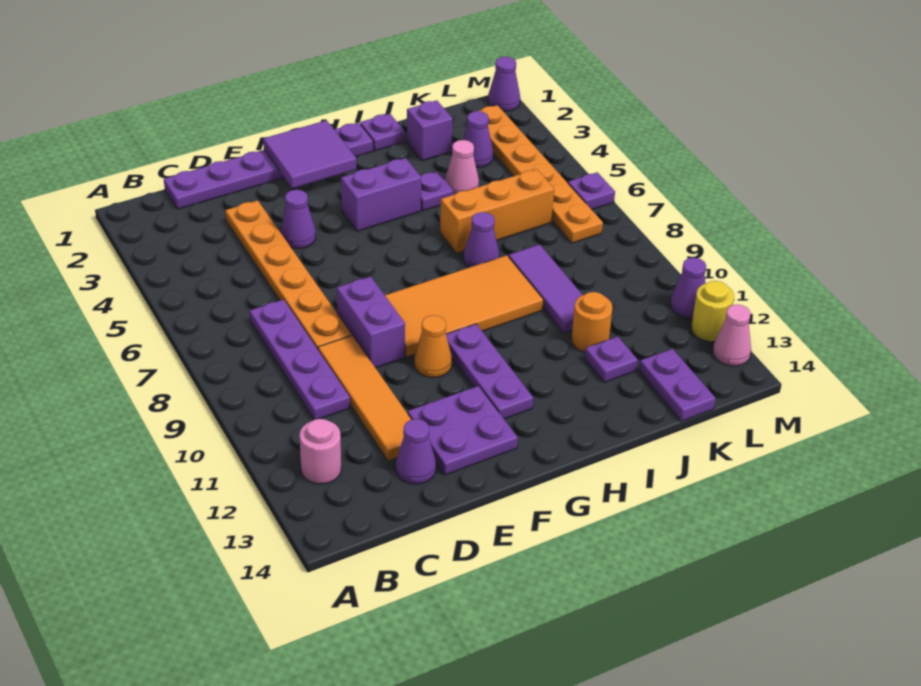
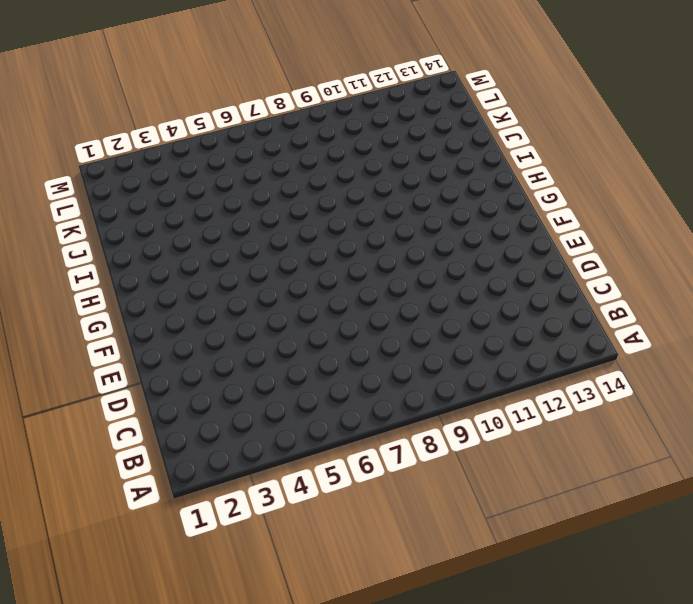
none -> pink 1x1 round brick [300,419,341,484]
none -> purple 1x6 plate [164,123,373,209]
none -> purple 1x4 plate [250,299,350,420]
none -> orange 1x6 plate [225,200,352,349]

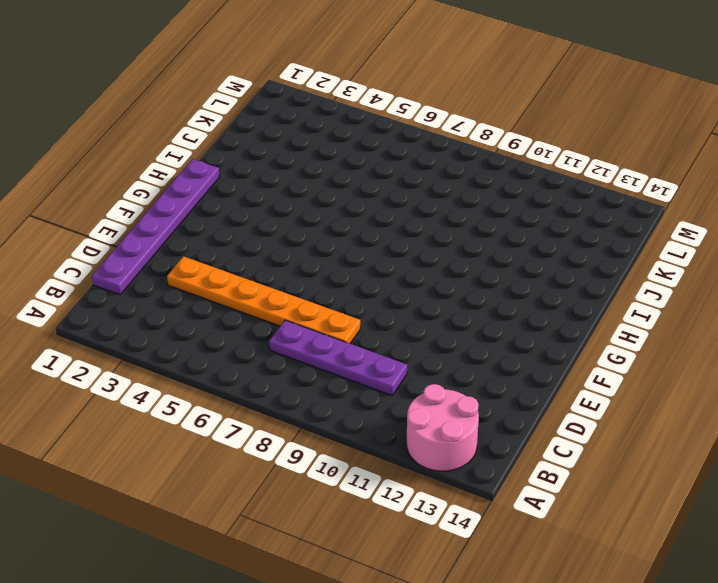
pink 2x2 round brick [406,384,479,471] -> pink 1x1 round brick [300,419,341,484]
none -> orange 1x4 tile [318,335,412,461]
none -> purple 1x1 cone [396,419,436,484]
none -> purple 1x1 cone [280,190,316,249]
none -> purple 1x2 brick [337,276,405,368]

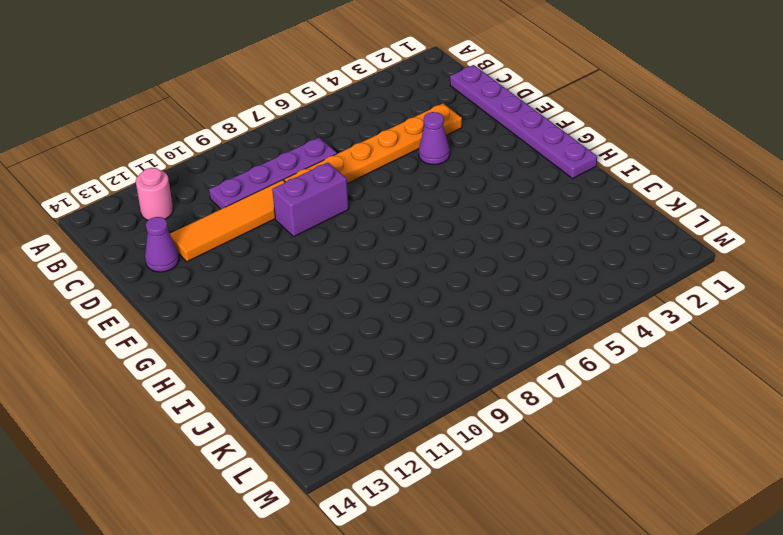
none -> purple 2x2 plate [408,386,518,475]
none -> orange 2x4 tile [385,255,543,357]
none -> orange 1x1 cone [414,315,452,377]
none -> purple 1x2 brick [341,158,421,231]

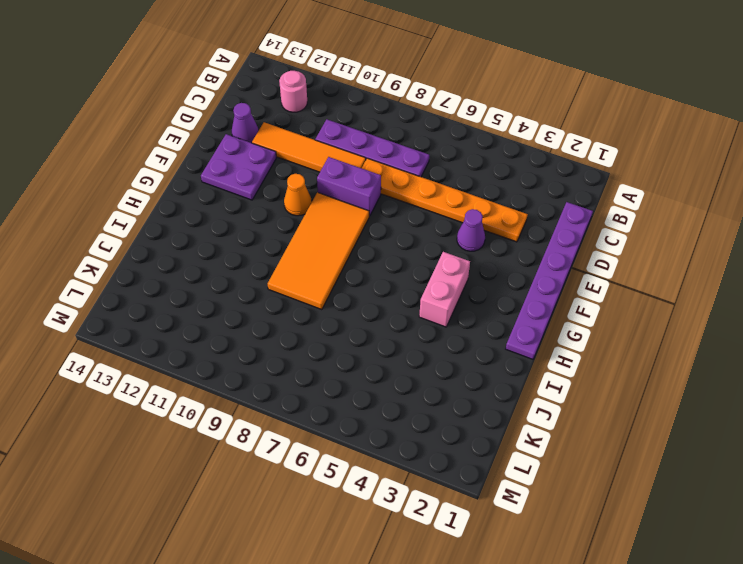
pink 1x2 brick [419,252,470,327] -> purple 1x2 brick [341,158,421,231]
none -> purple 1x3 plate [446,324,533,419]
none -> purple 1x1 plate [360,113,405,151]
none -> purple 1x1 plate [421,171,453,211]
none -> orange 1x3 brick [440,169,554,253]

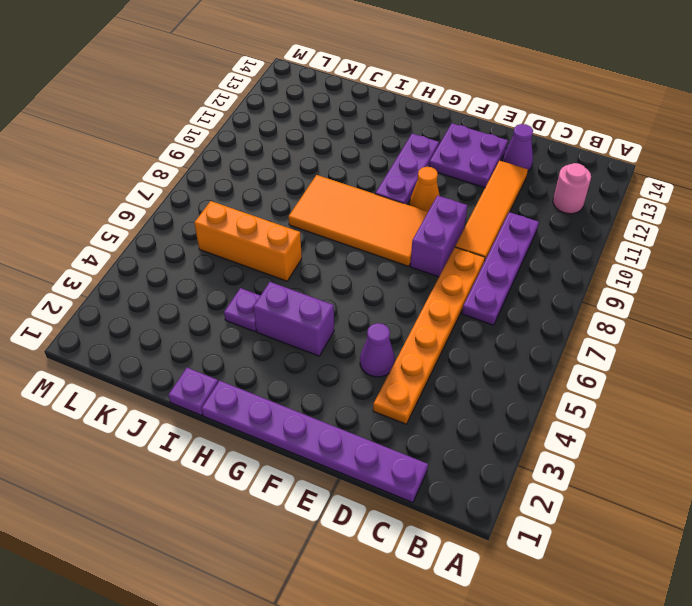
none -> purple 1x1 cone [464,212,499,268]
none -> purple 1x1 brick [407,100,453,161]
none -> pink 1x1 cone [445,140,479,195]
none -> purple 1x3 tile [508,245,582,333]

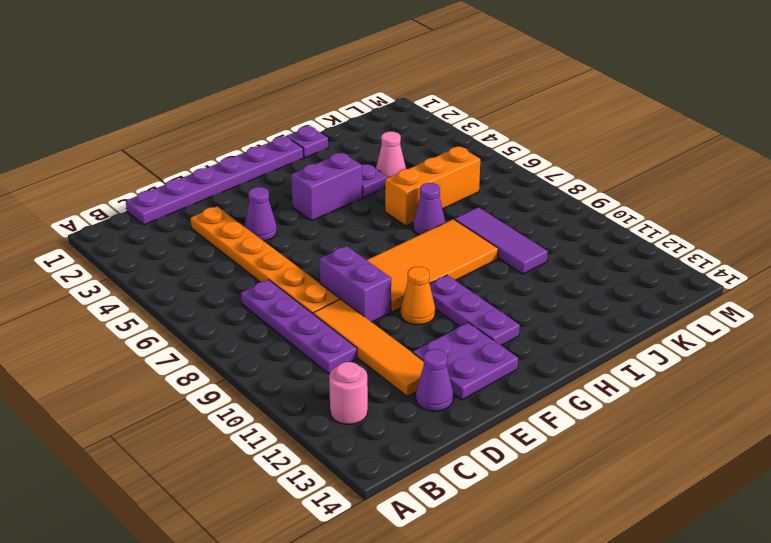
none -> purple 1x1 brick [407,100,453,161]
none -> orange 1x1 round brick [571,292,612,352]
none -> purple 1x1 plate [585,336,638,382]
none -> purple 1x1 cone [463,111,493,167]

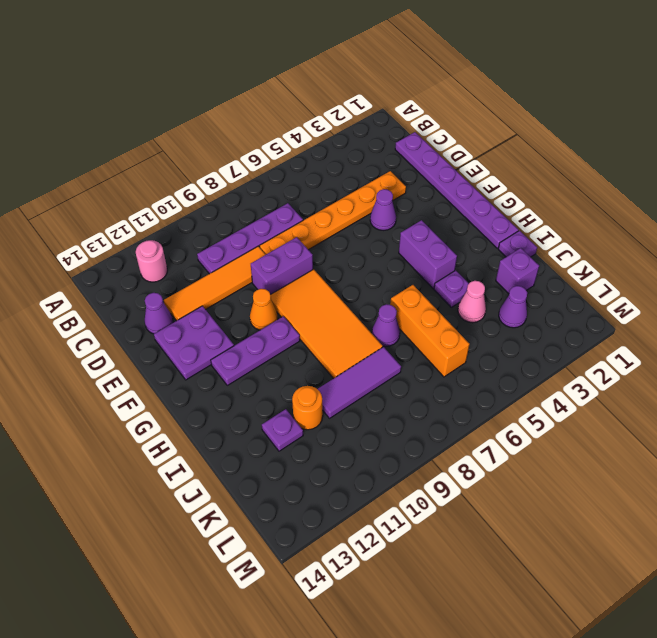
none -> purple 1x2 plate [639,349,716,421]
none -> orange 1x6 plate [479,105,603,243]
none -> purple 1x1 cone [488,57,520,111]
none -> purple 1x1 plate [568,172,615,210]

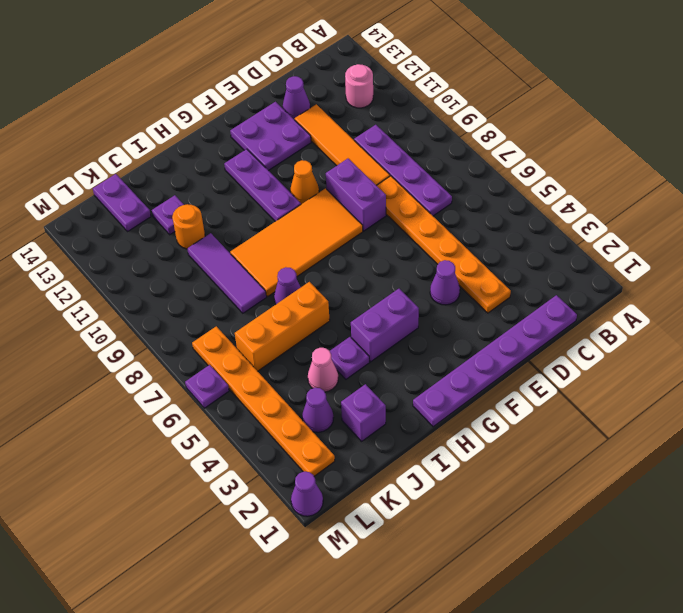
none -> purple 1x1 plate [360,113,405,151]
none -> purple 1x1 cone [670,258,706,318]
none -> yellow 1x1 round brick [691,281,734,342]
none -> pink 1x1 cone [713,304,751,366]

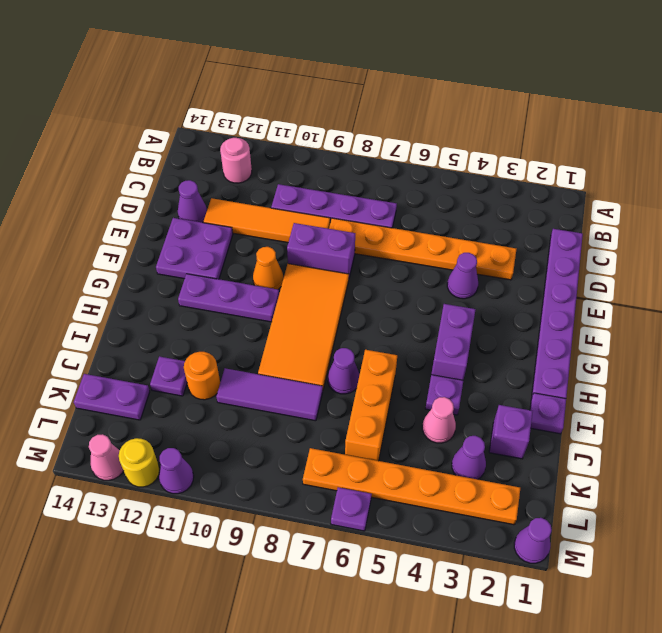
none -> purple 2x2 tile [263,120,357,188]

